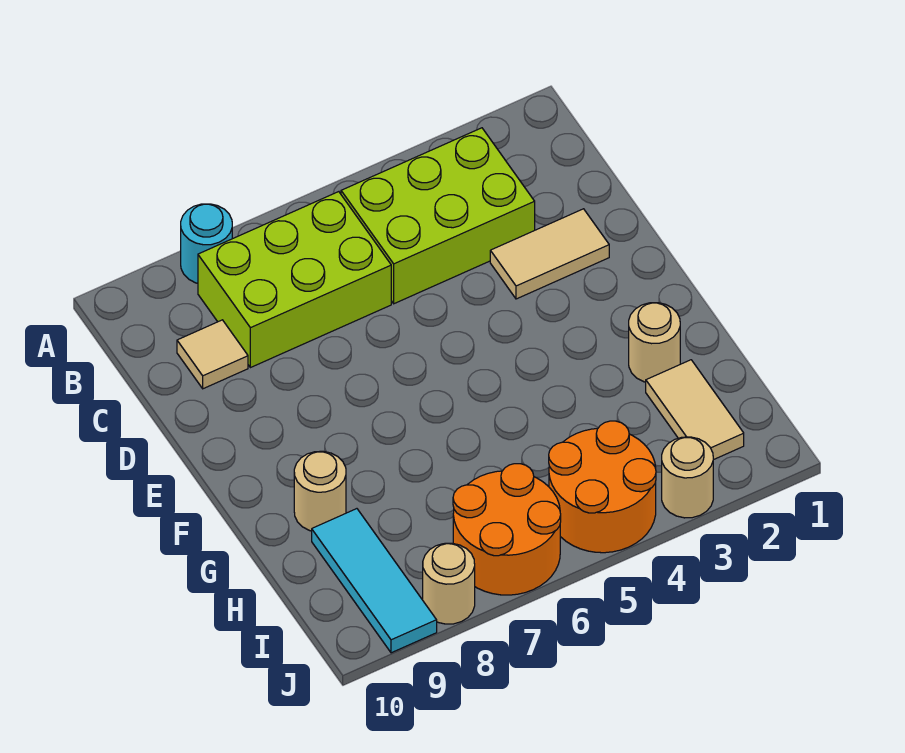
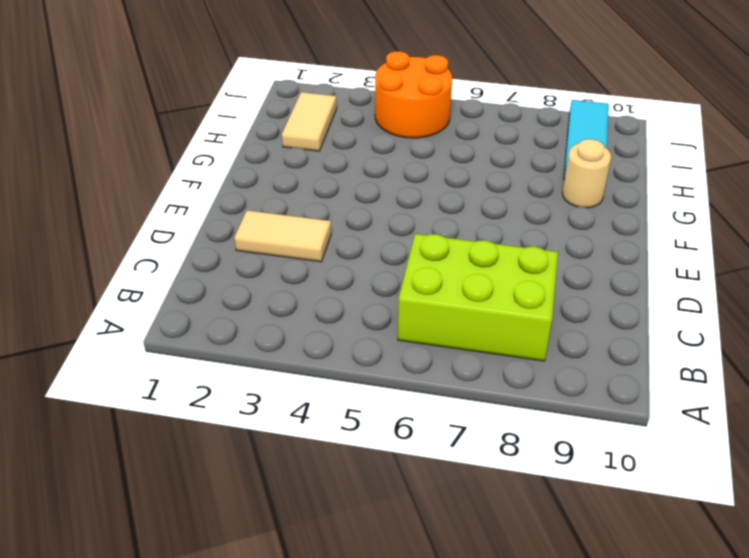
none -> cyan 1x1 round brick [181,204,232,283]
none -> lime 2x3 brick [341,128,535,304]
none -> tan 1x1 tile [177,320,248,389]

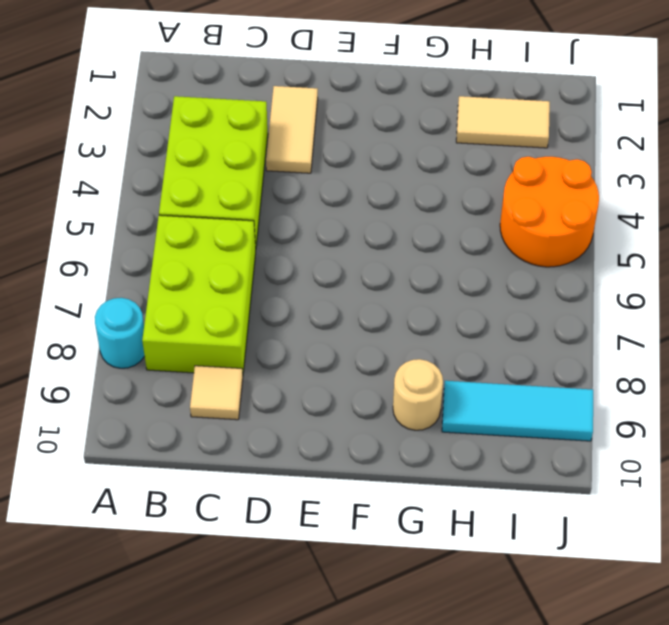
none -> tan 1x1 round brick [629,303,680,382]
none -> orange 2x2 round brick [453,464,561,595]
none -> tan 1x1 round brick [662,437,713,518]

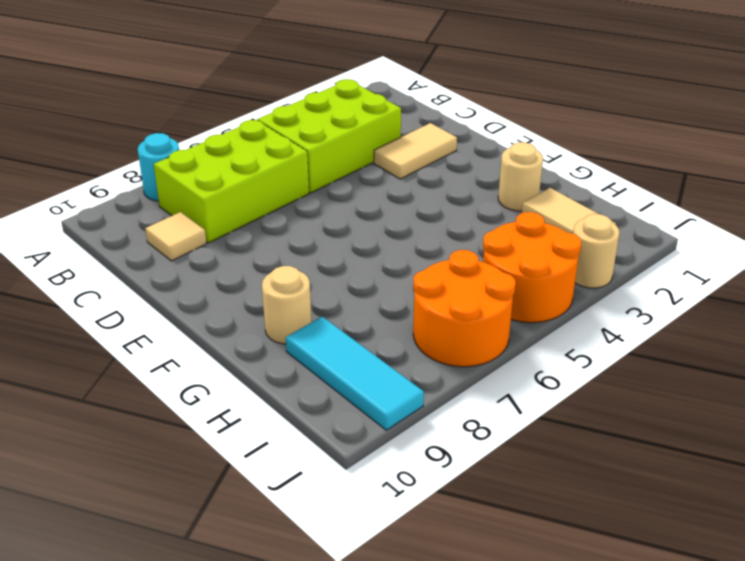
none -> tan 1x1 round brick [423,543,475,624]

